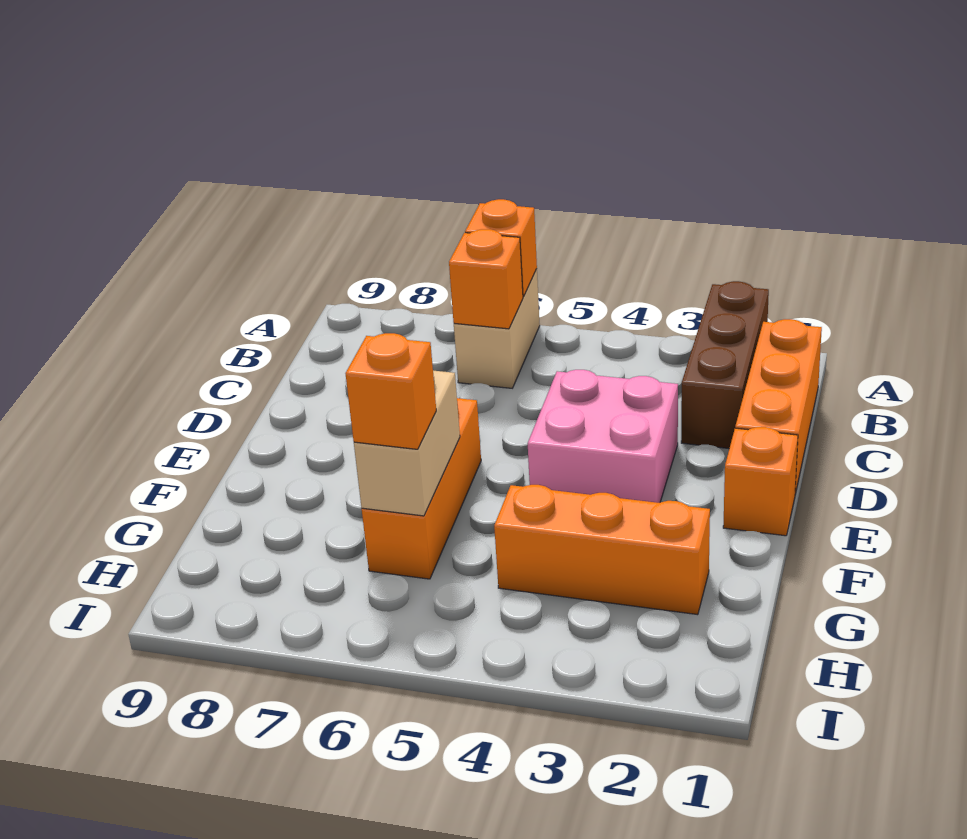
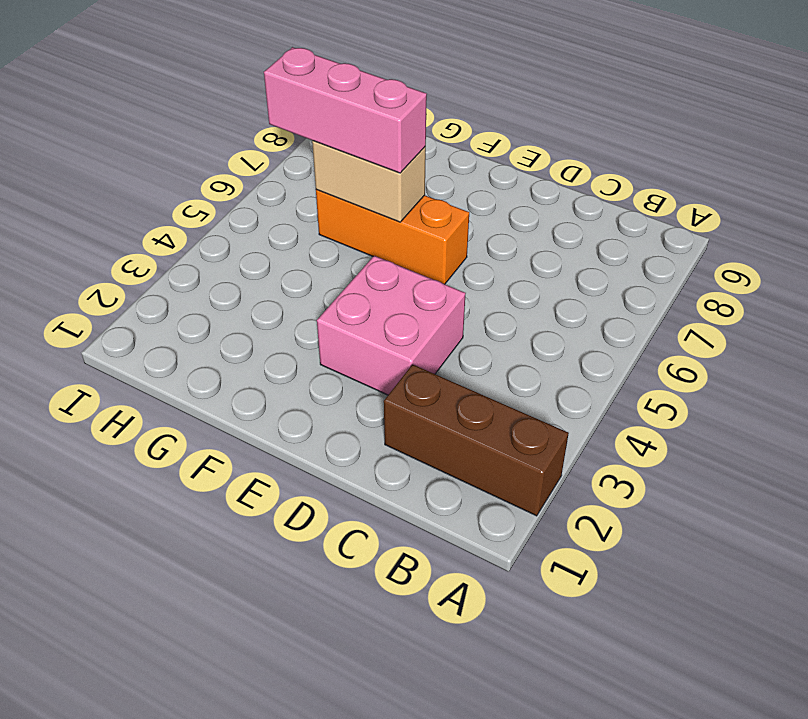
pink 1x3 brick [264,47,427,173] -> orange 1x1 brick [346,333,436,449]
none -> tan 1x2 brick [454,269,540,388]
none -> orange 1x3 brick [735,319,822,494]

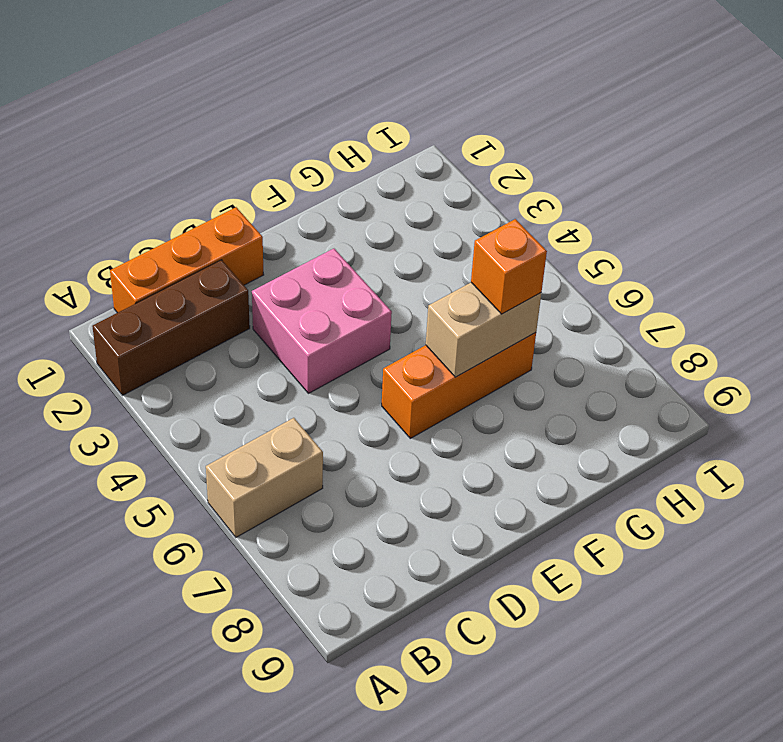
none -> orange 1x1 brick [723,427,798,536]
none -> orange 1x3 brick [494,485,710,615]

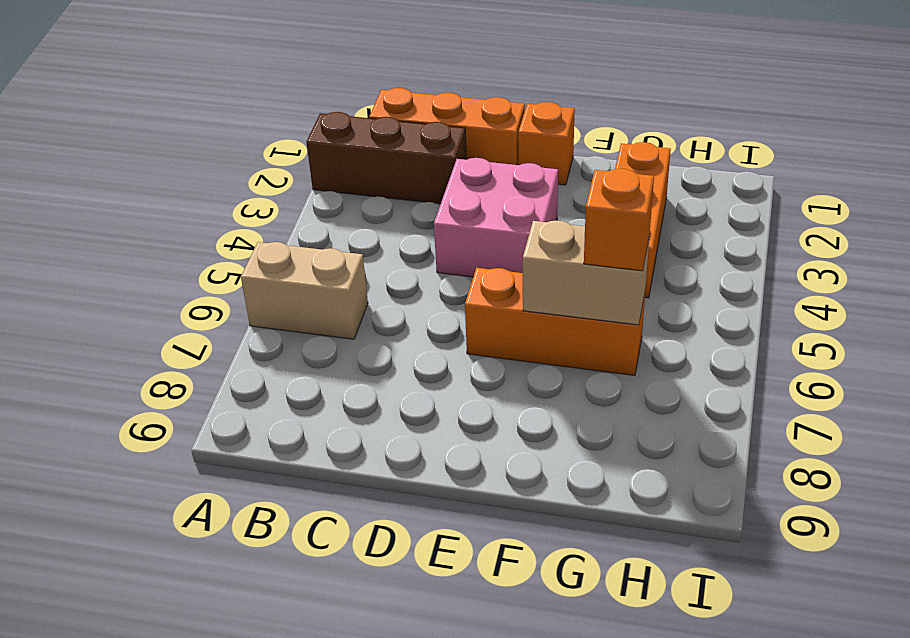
none -> orange 1x1 brick [465,199,537,297]
none -> orange 1x1 brick [449,229,523,329]

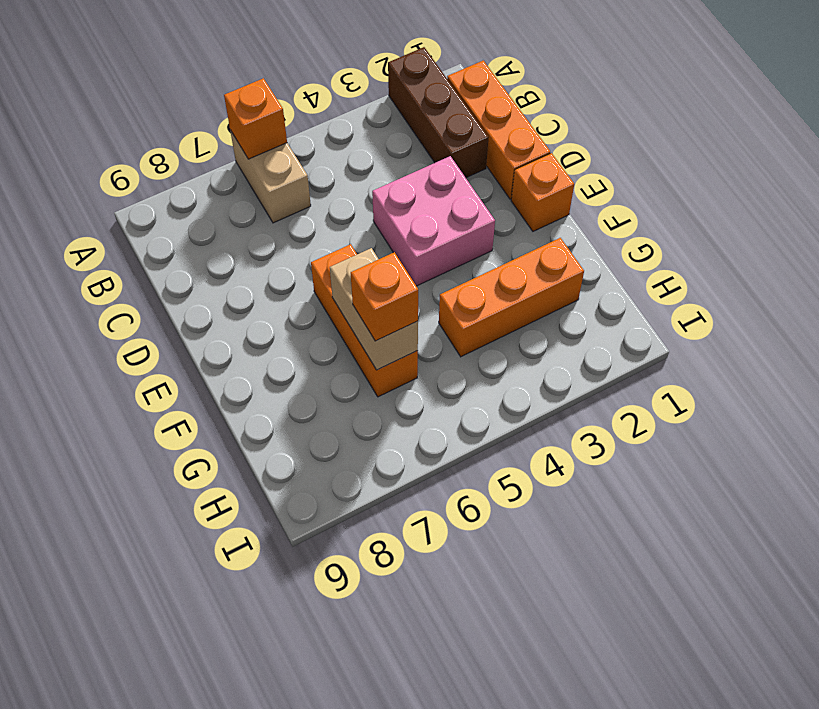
none -> orange 1x1 brick [449,229,523,329]

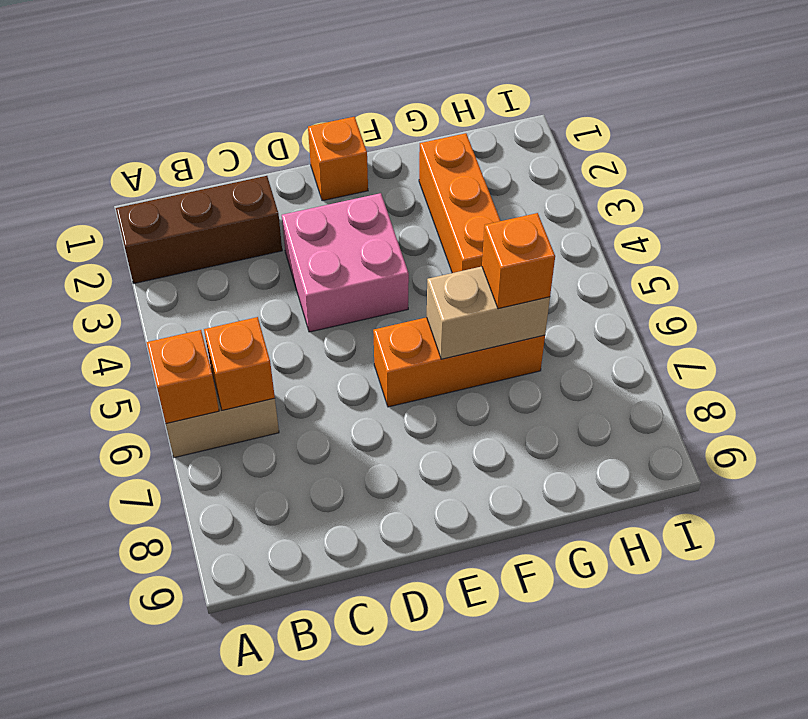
none -> orange 1x3 brick [735,319,822,494]

